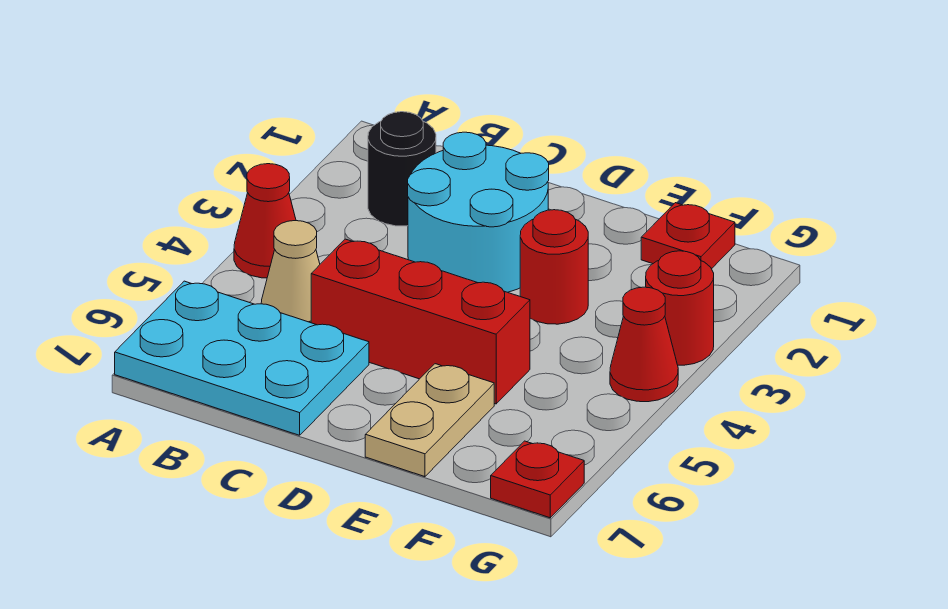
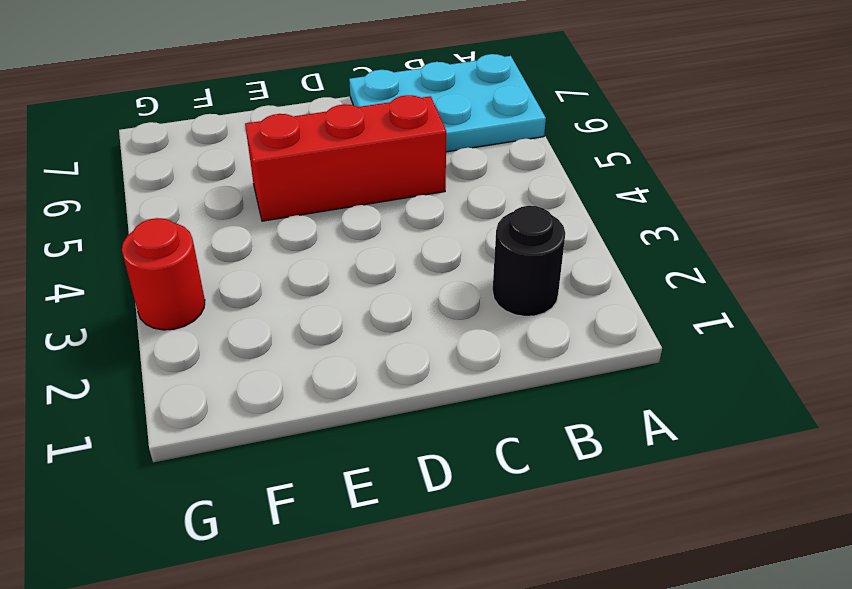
none -> red 1x1 cone [234,164,296,278]
none -> tan 1x1 cone [261,221,320,323]
none -> cyan 2x2 round brick [408,132,549,292]

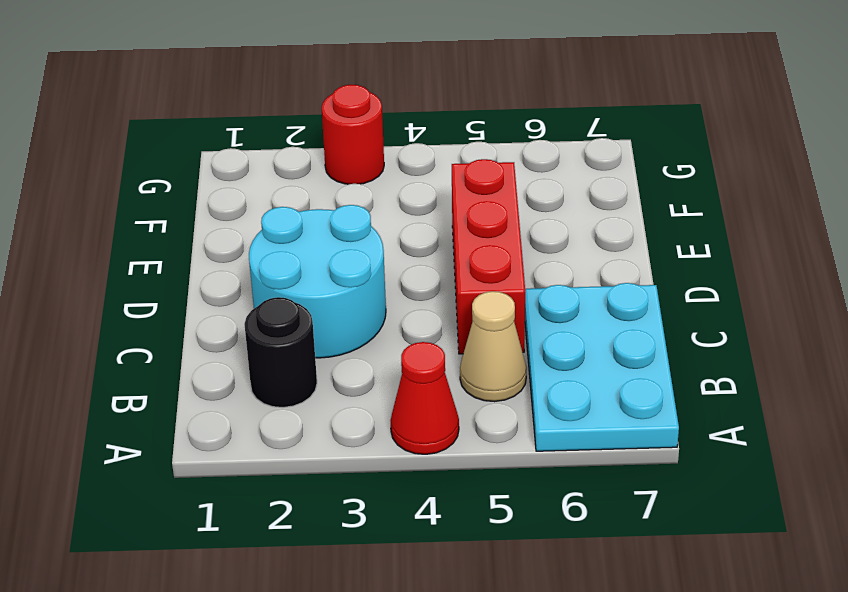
none -> red 1x1 round brick [520,210,588,324]
none -> tan 1x2 plate [365,364,494,477]
none -> red 1x1 plate [641,203,735,269]

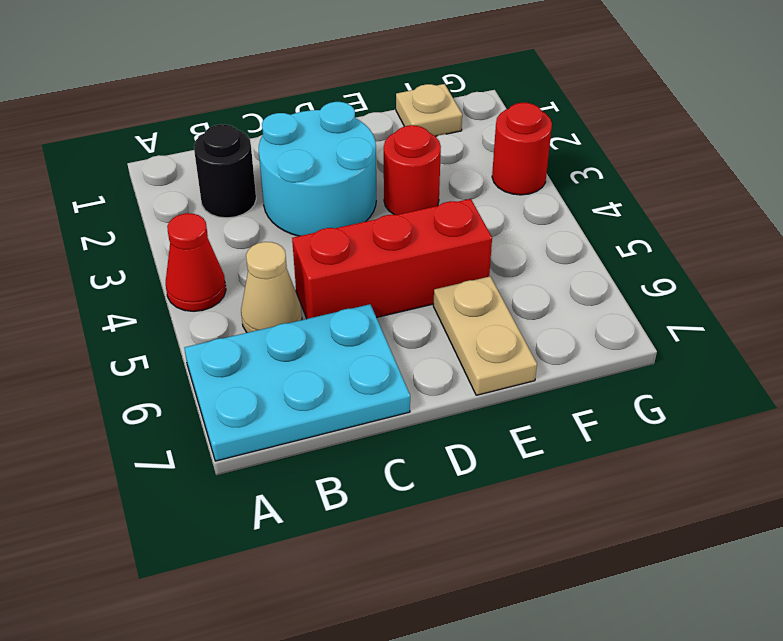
tan 1x1 plate [396,84,462,136] -> red 1x1 plate [641,203,735,269]
none -> red 1x1 cone [610,287,678,402]
none -> red 1x1 plate [491,441,584,518]

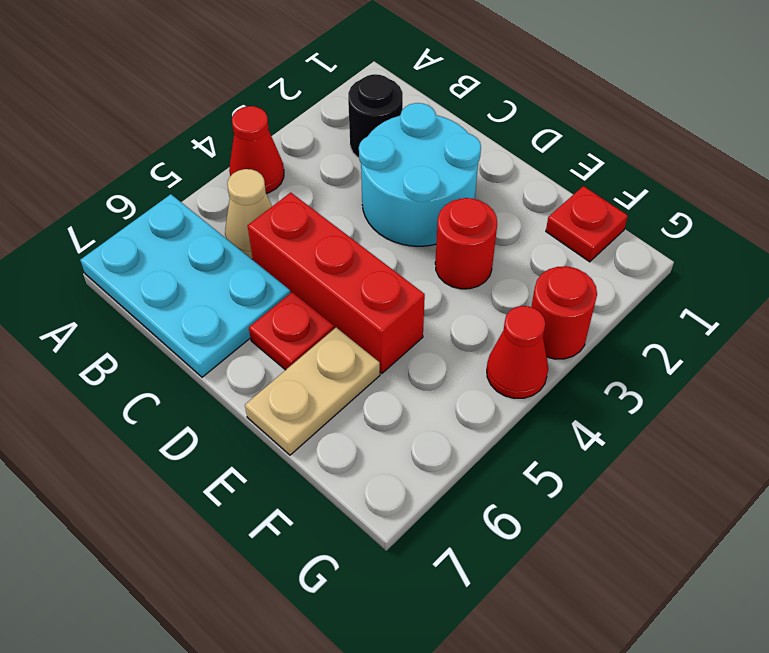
red 1x1 plate [249,292,334,370] -> red 1x1 plate moved to [491,441,584,518]

